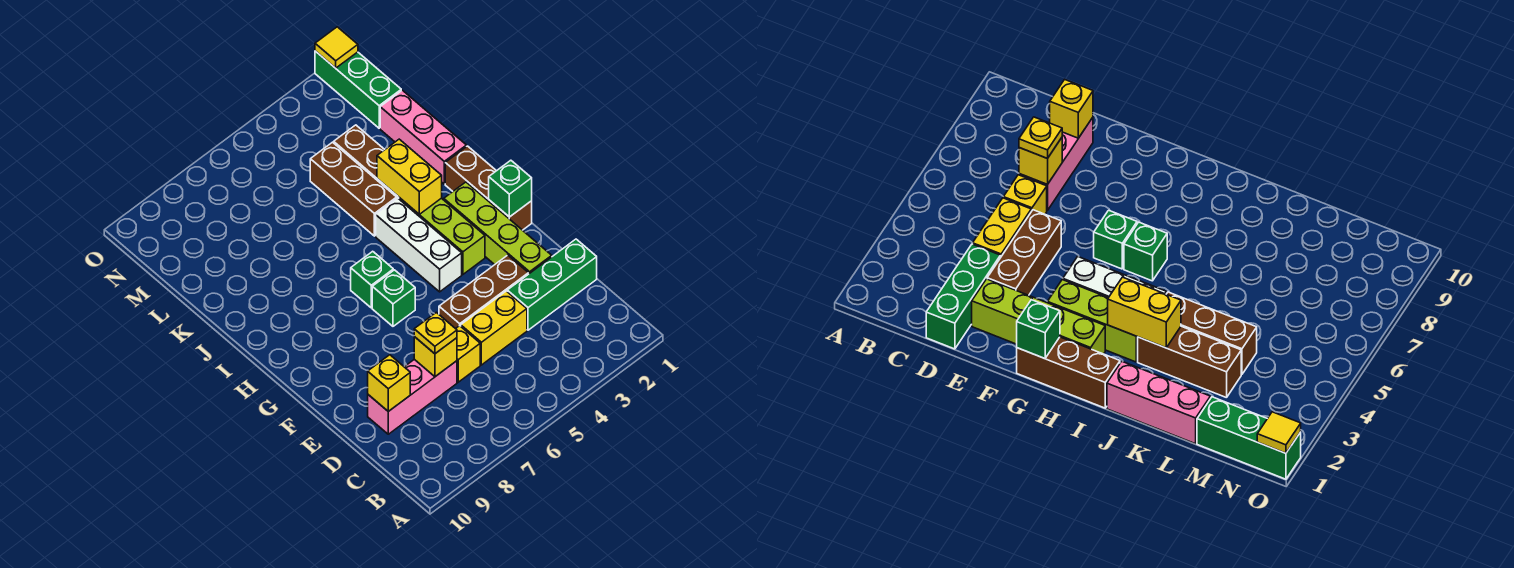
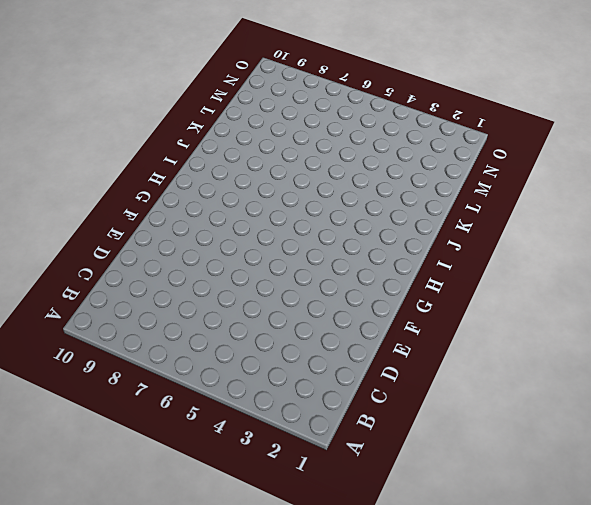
none -> green 1x3 brick [507,239,597,330]
none -> yellow 1x2 brick [461,291,527,365]
none -> yellow 1x1 brick [456,326,480,382]

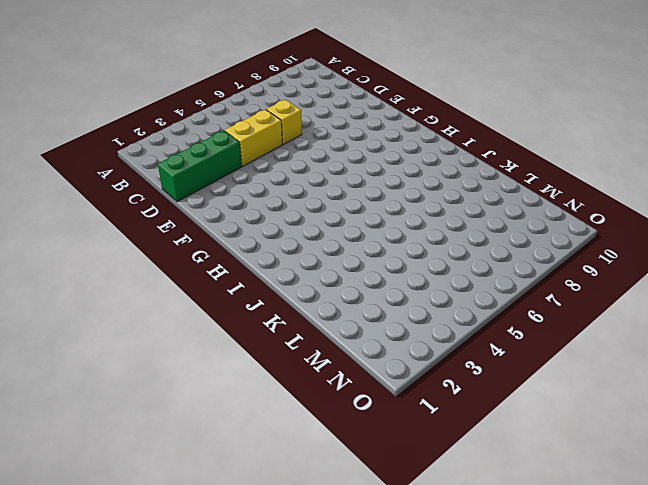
none -> pink 1x3 brick [368,359,457,434]
none -> lime 1x4 brick [444,182,552,274]
none -> brown 1x3 brick [439,255,528,329]

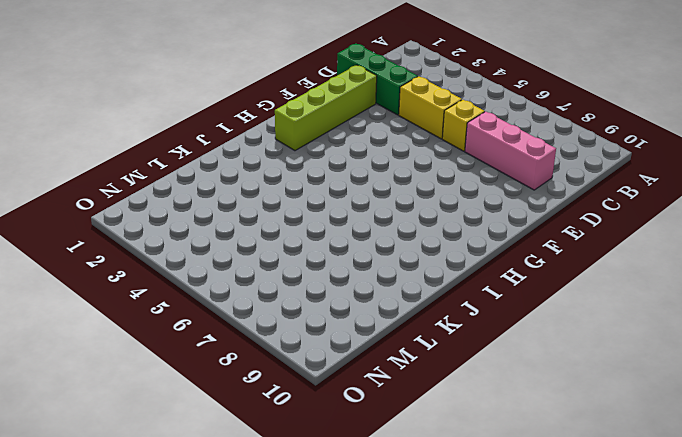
none -> brown 1x3 brick [439,255,528,329]
none -> brown 1x3 brick [445,146,532,230]
none -> lime 1x3 brick [399,198,485,274]

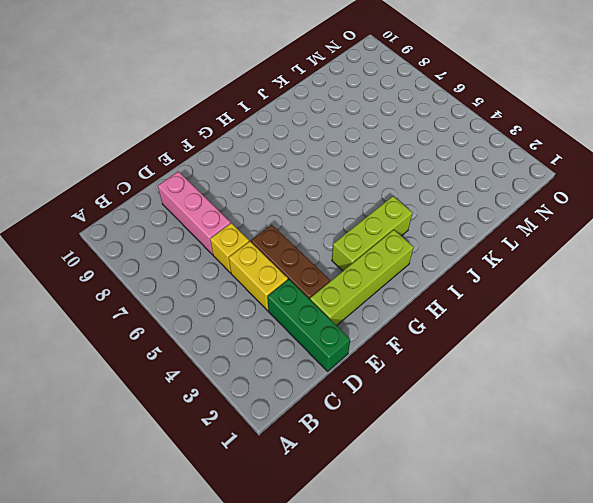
none -> brown 1x3 brick [445,146,532,230]
none -> white 1x3 brick [376,198,462,292]
none -> green 1x1 brick [372,270,415,326]

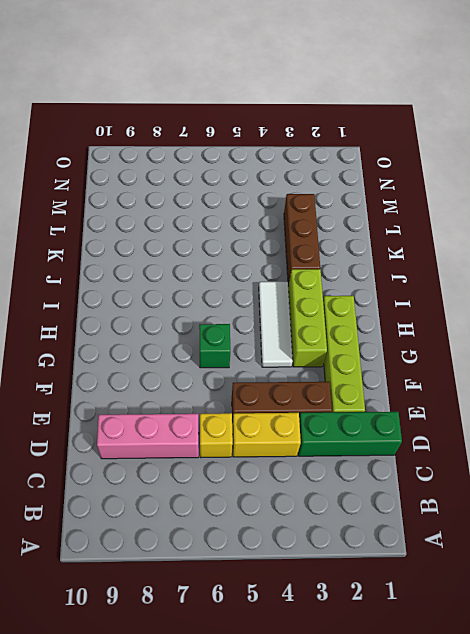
white 1x3 tile [259,282,293,367] -> white 1x3 brick [376,198,462,292]
none -> brown 1x3 brick [445,146,532,230]
none -> green 1x1 brick [351,251,393,308]
none -> pink 1x3 brick [380,90,466,184]

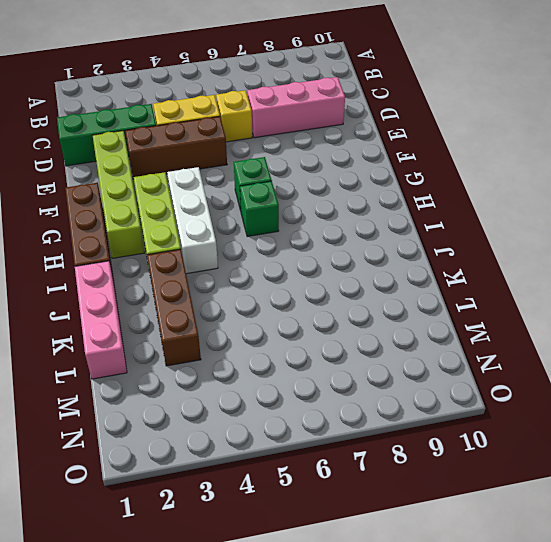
none -> brown 1x3 brick [310,142,397,236]
none -> green 1x3 brick [315,51,401,128]
none -> yellow 1x1 brick [414,337,457,377]

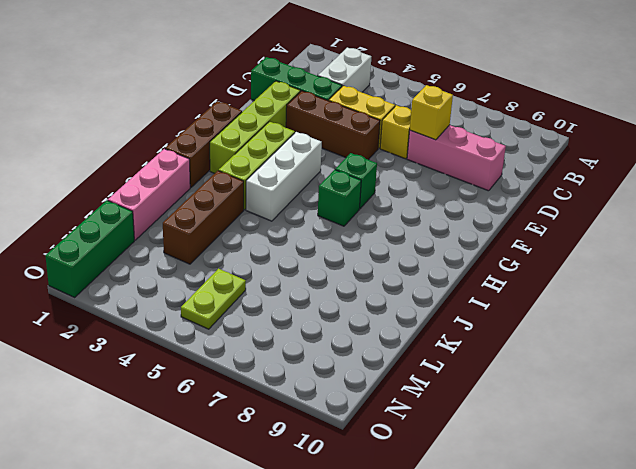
white 1x2 brick [318,48,371,92] -> none
lime 1x2 plate [181,269,246,329] -> none
none -> brown 1x3 brick [310,142,397,236]
none -> yellow 1x1 brick [368,355,410,411]
none -> green 1x1 brick [489,160,532,217]

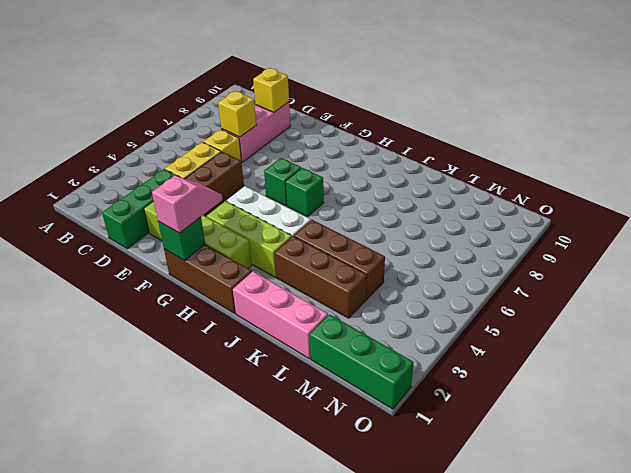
pink 1x2 slope [152,176,222,233] -> none
none -> yellow 1x2 brick [377,139,442,214]
none -> yellow 1x1 tile [315,27,358,68]
none -> yellow 1x1 plate [414,312,457,354]

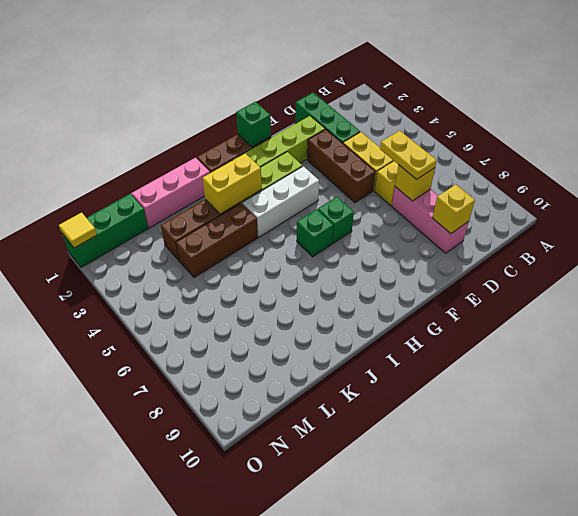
yellow 1x2 plate [380,131,437,179] -> yellow 1x1 plate [414,312,457,354]

